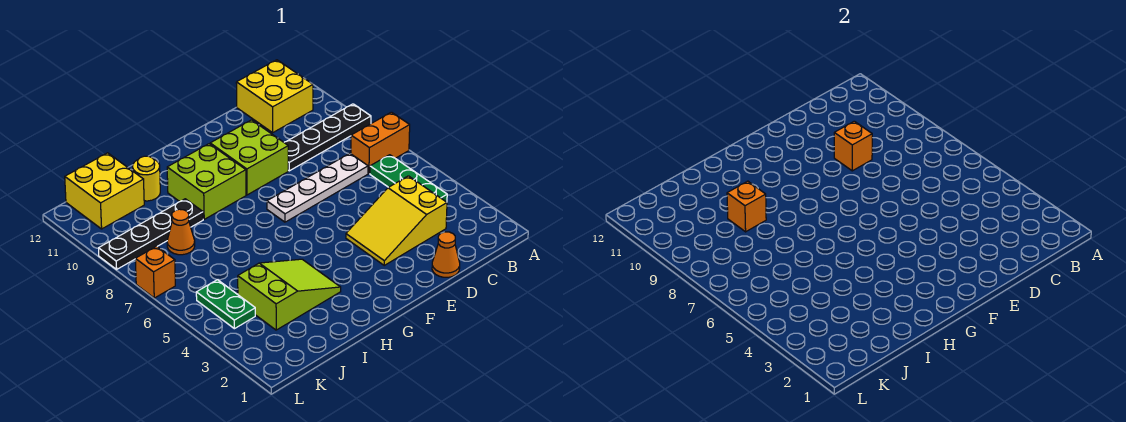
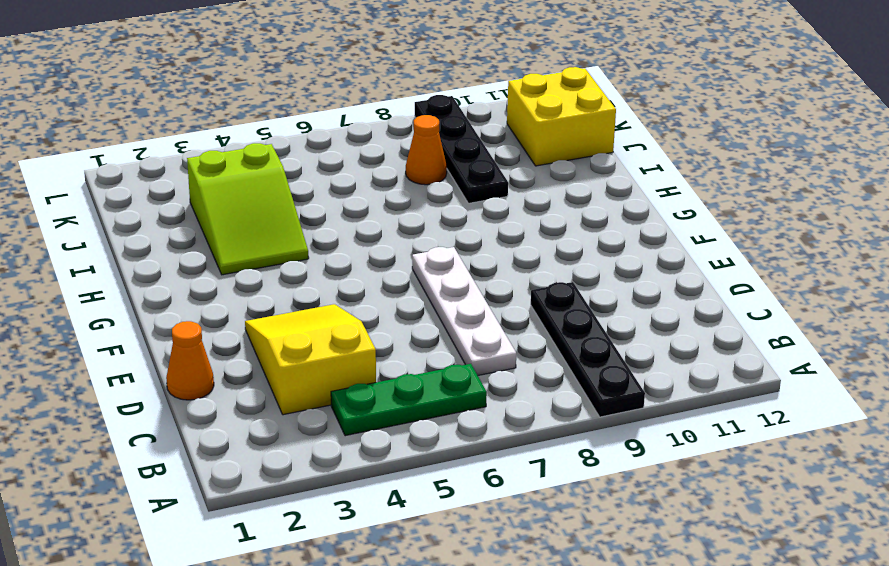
none -> orange 1x2 brick [351,112,410,173]
none -> yellow 2x2 brick [236,60,313,133]
none -> lime 2x2 brick [210,120,288,195]

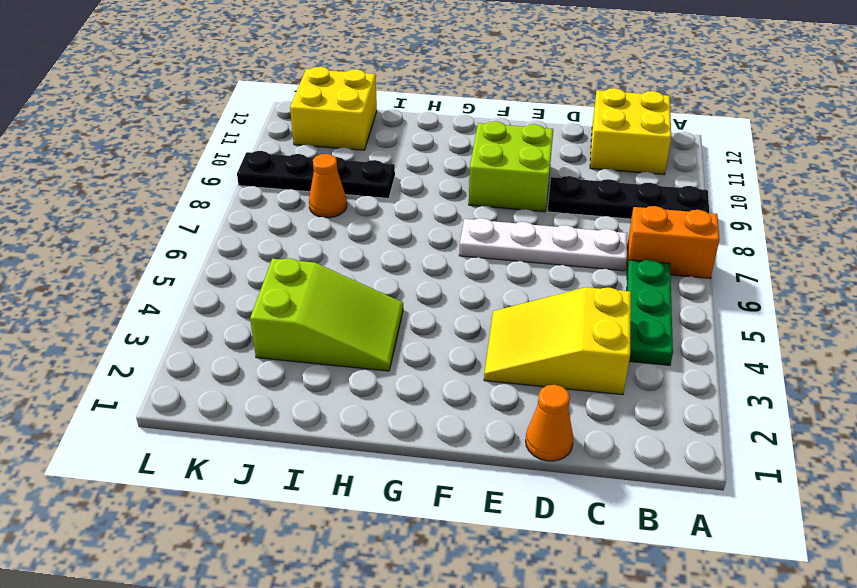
none -> lime 2x2 brick [167,144,246,219]
none -> yellow 1x1 round brick [133,156,160,201]
none -> green 1x2 plate [196,280,255,329]

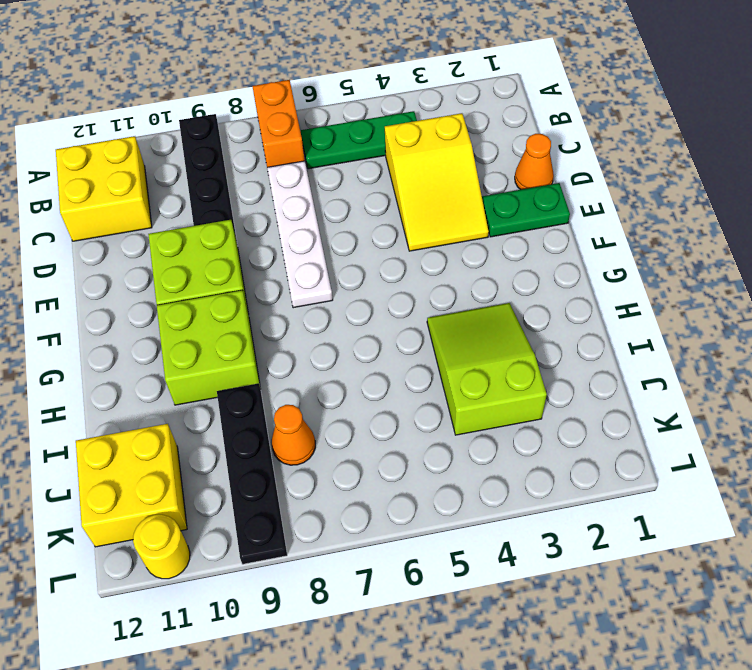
green 1x2 plate [482,183,570,237] -> green 1x2 plate moved to [196,280,255,329]
yellow 1x1 round brick [133,515,190,579] -> yellow 1x1 round brick moved to [133,156,160,201]
none -> orange 1x1 brick [135,246,175,298]
none -> orange 1x1 brick [834,121,872,171]
none -> orange 1x1 brick [727,181,766,232]

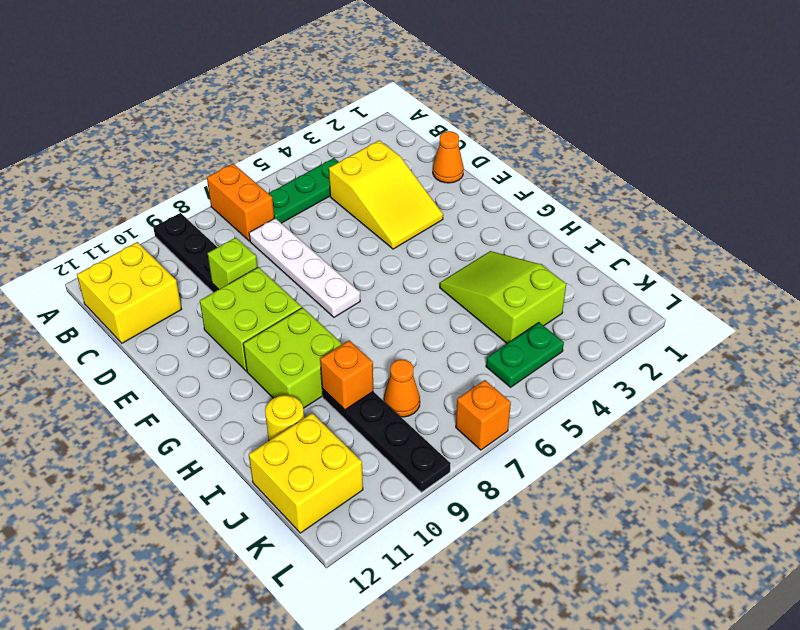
lime 1x1 brick [208,237,257,290] -> orange 1x1 brick [834,121,872,171]

